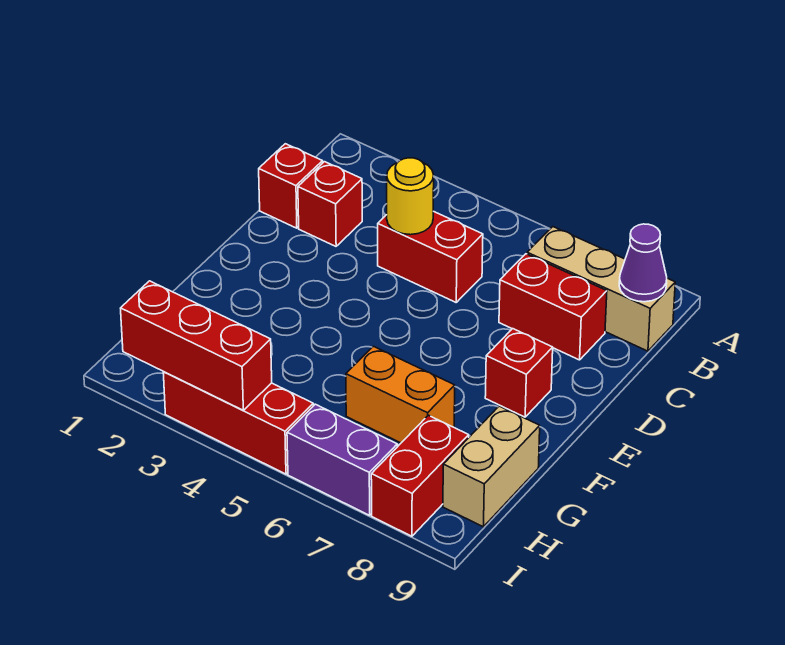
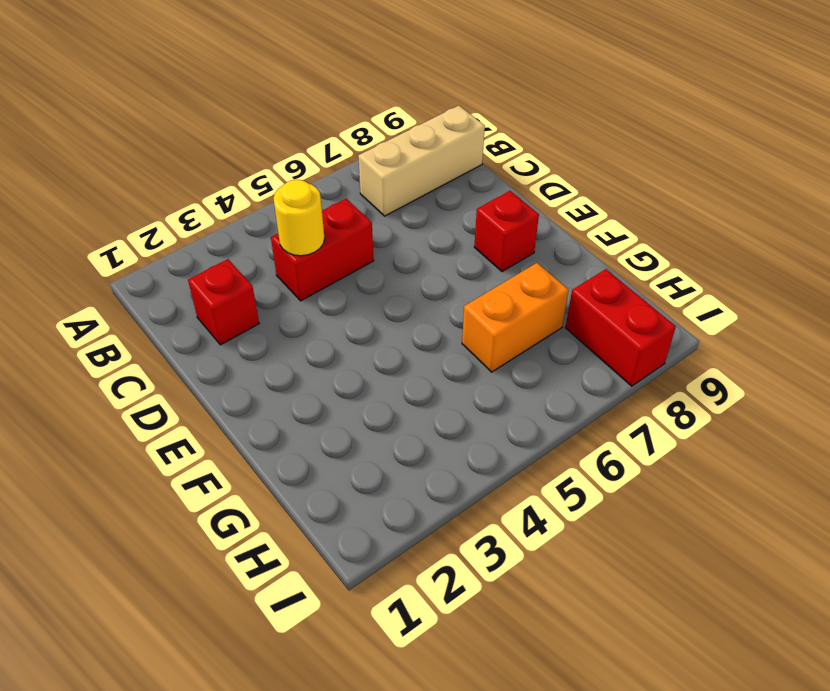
none -> red 1x1 brick [259,144,323,228]
none -> red 1x2 brick [499,254,607,360]
none -> tan 1x2 brick [443,406,540,527]

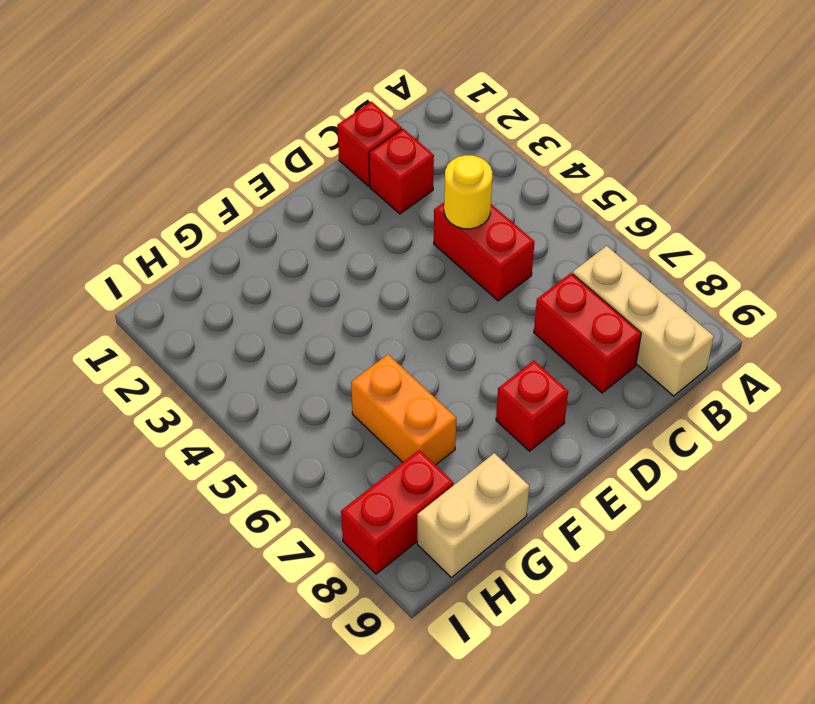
none -> red 1x3 brick [163,372,313,474]
none -> purple 1x2 brick [287,404,397,515]
none -> purple 1x1 cone [619,224,667,302]

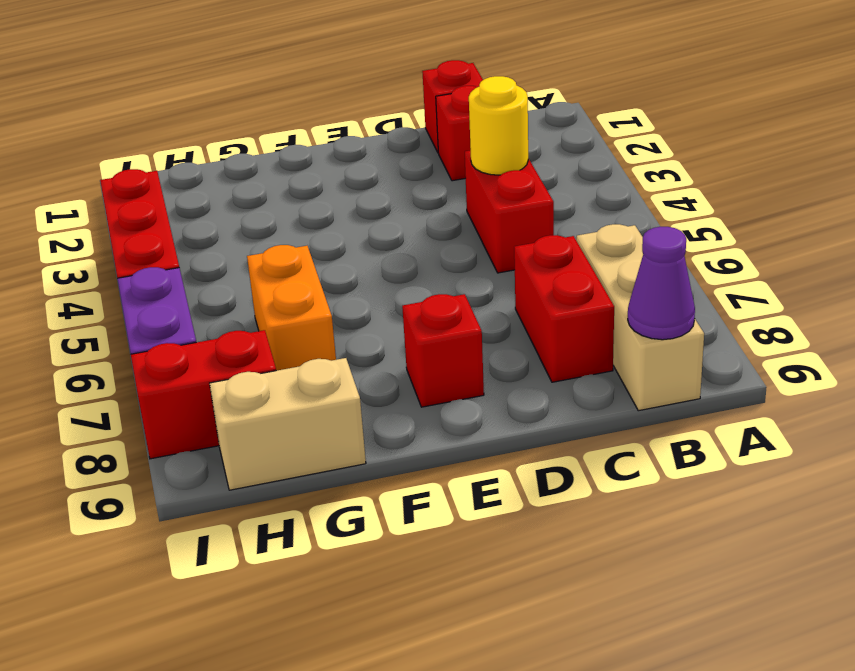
none -> red 1x3 brick [121,281,272,410]

